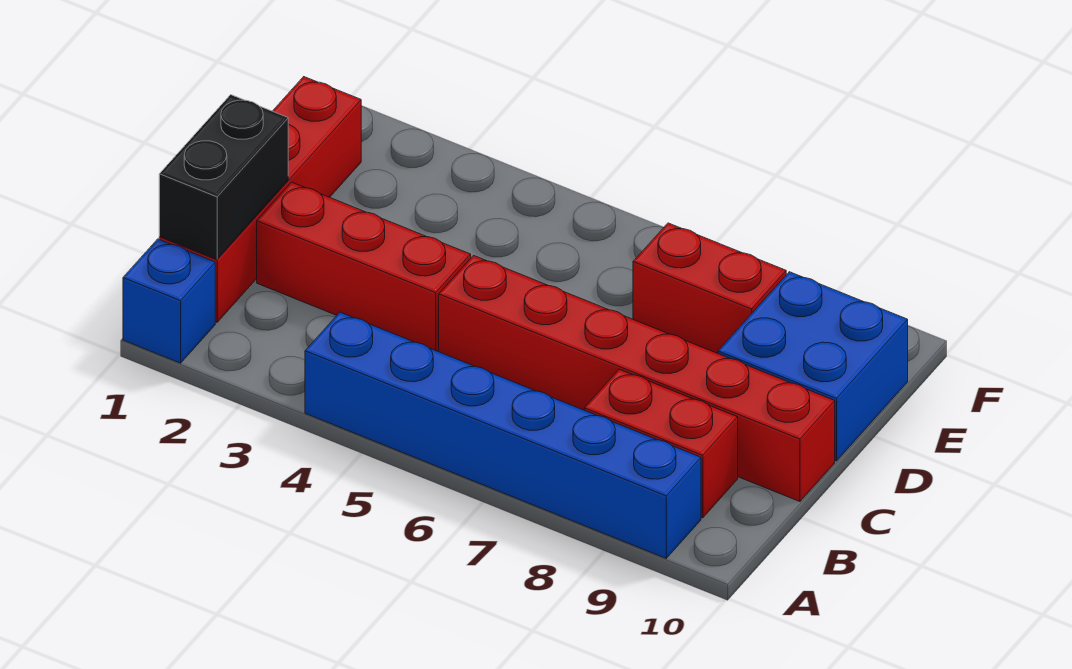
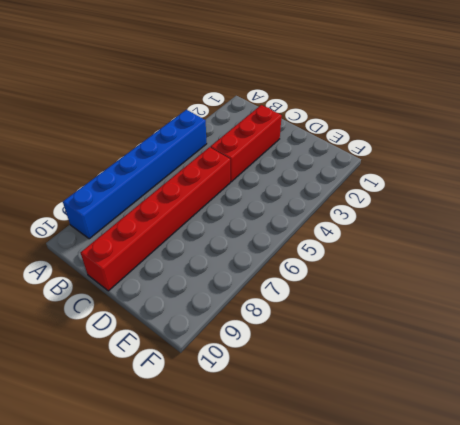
none -> blue 1x1 brick [123,239,215,363]
none -> red 1x4 brick [159,77,361,322]

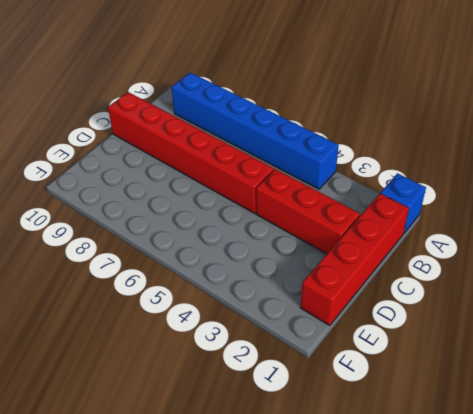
none -> red 1x2 brick [584,369,738,518]
none -> blue 2x2 brick [718,272,908,461]

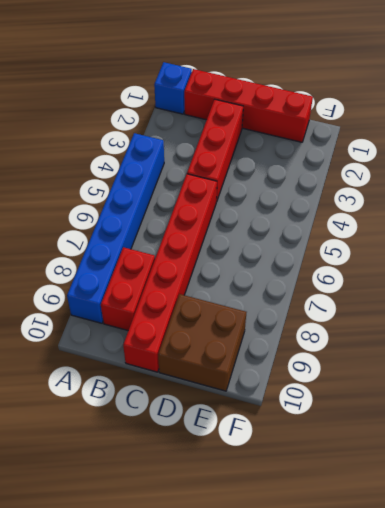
brown 2x2 brick [158,294,246,391] -> blue 2x2 brick [718,272,908,461]
none -> red 1x2 brick [633,223,786,353]
none -> black 1x2 brick [159,95,288,259]

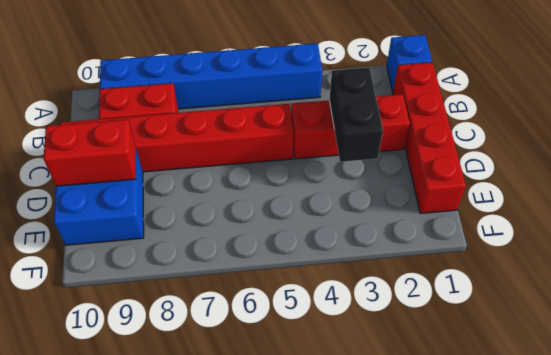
black 1x2 brick [329,67,383,162] -> black 1x2 brick moved to [159,95,288,259]
red 1x2 brick [44,119,136,186] -> red 1x2 brick moved to [633,223,786,353]

